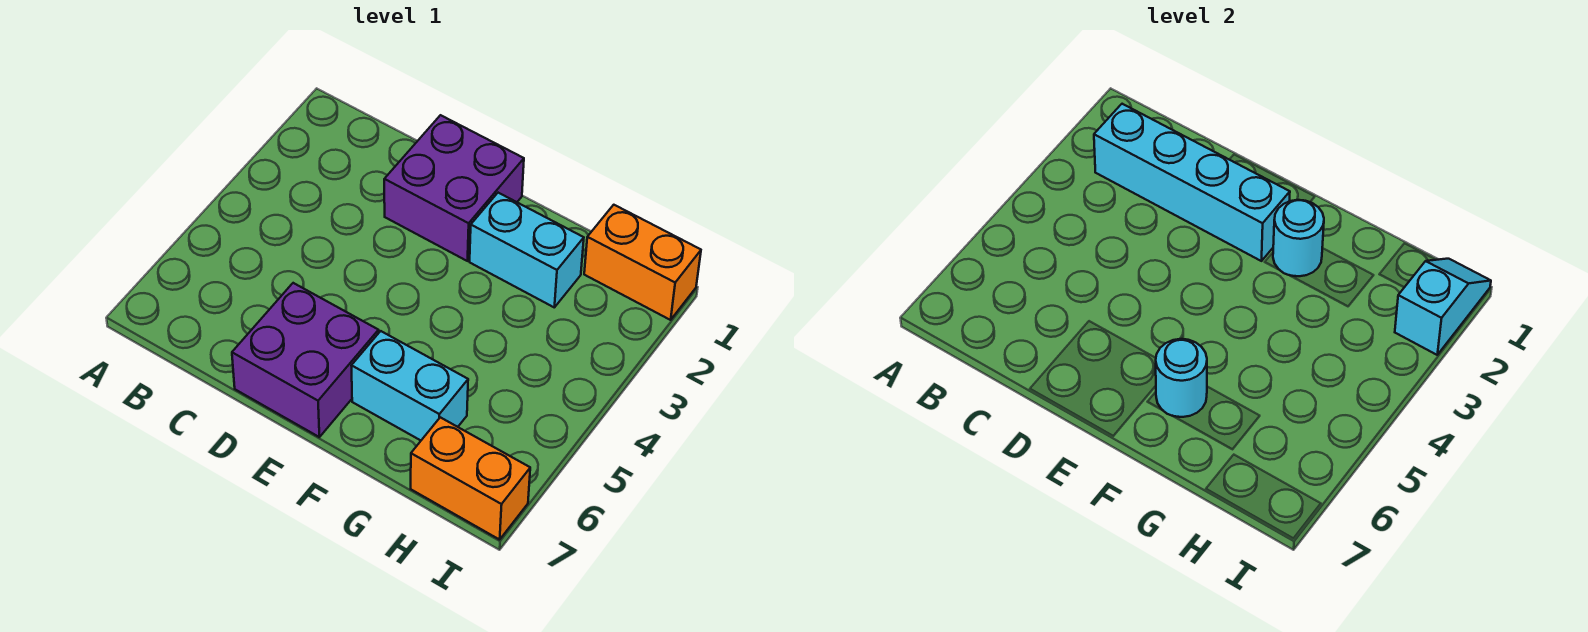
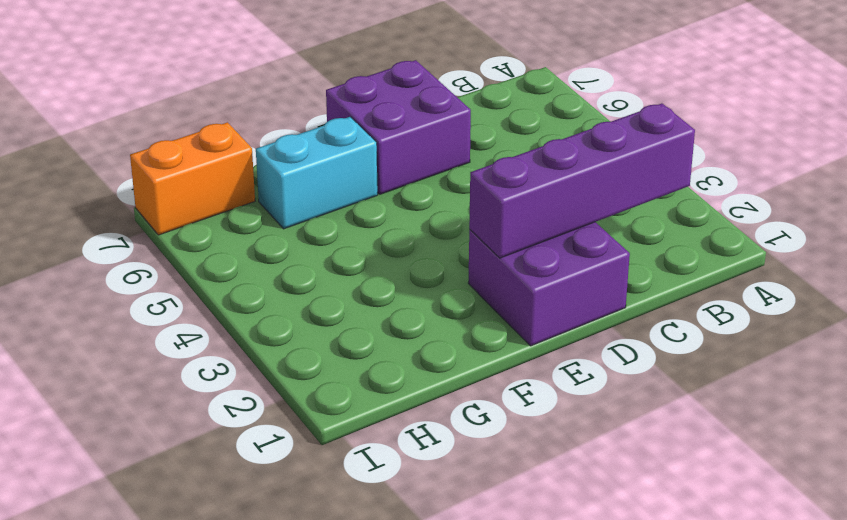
purple 1x4 brick [469,103,695,258] -> cyan 1x4 brick [1094,104,1290,261]
none -> cyan 1x2 brick [470,193,584,307]
none -> orange 1x2 brick [584,205,701,320]

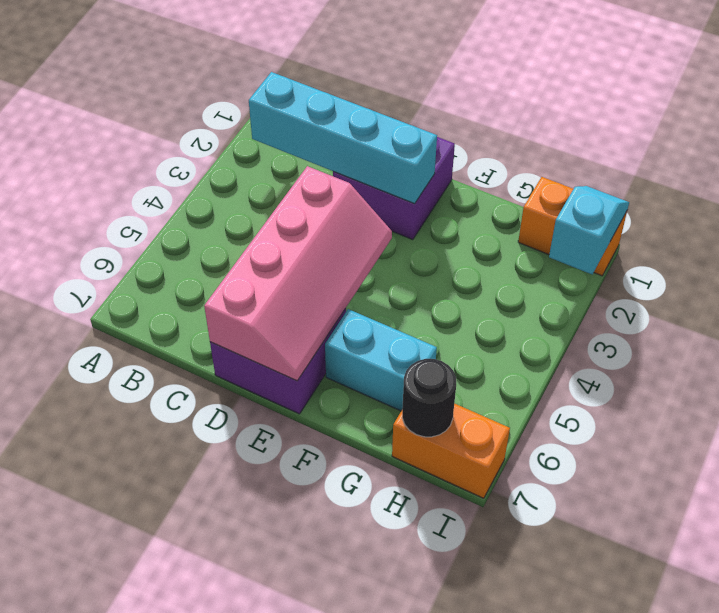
pink 2x4 slope [204,166,392,381] -> none
black 1x1 round brick [402,359,456,437] -> none
none -> cyan 1x2 brick [470,193,584,307]
none -> cyan 1x1 round brick [1273,200,1324,276]

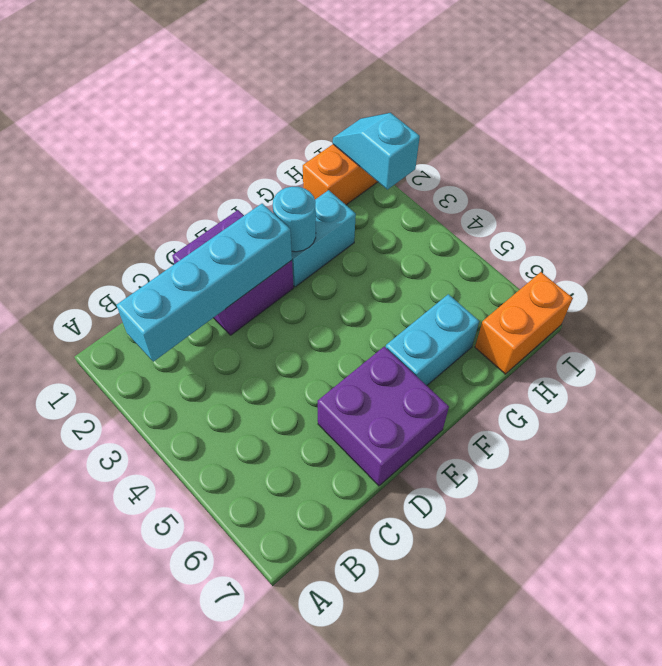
none -> cyan 1x1 round brick [1156,339,1207,417]

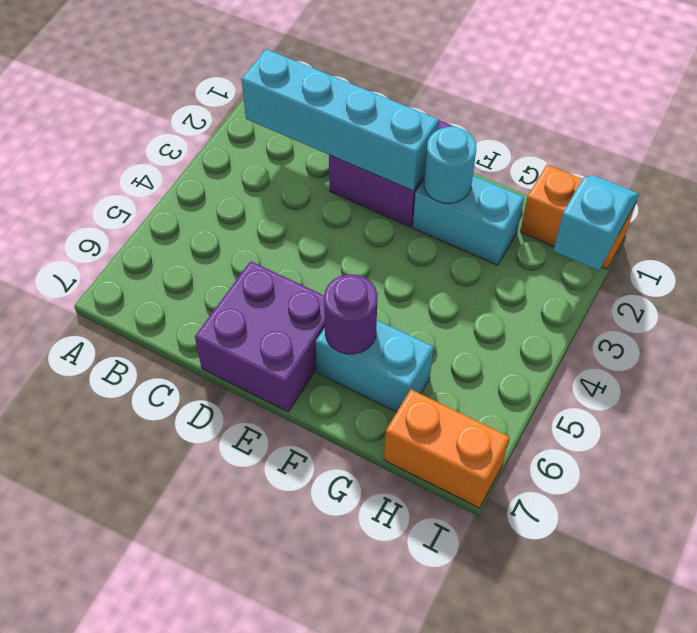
purple 1x1 round brick [324,275,378,354] -> cyan 1x1 round brick [1156,339,1207,417]

